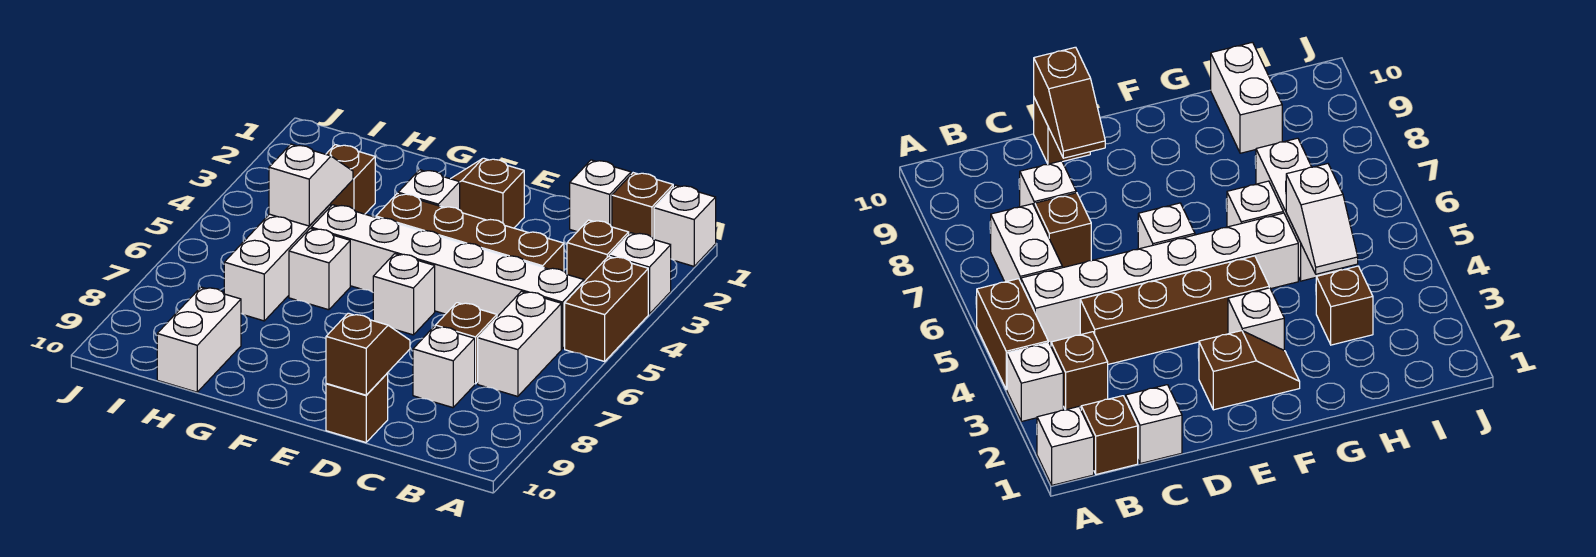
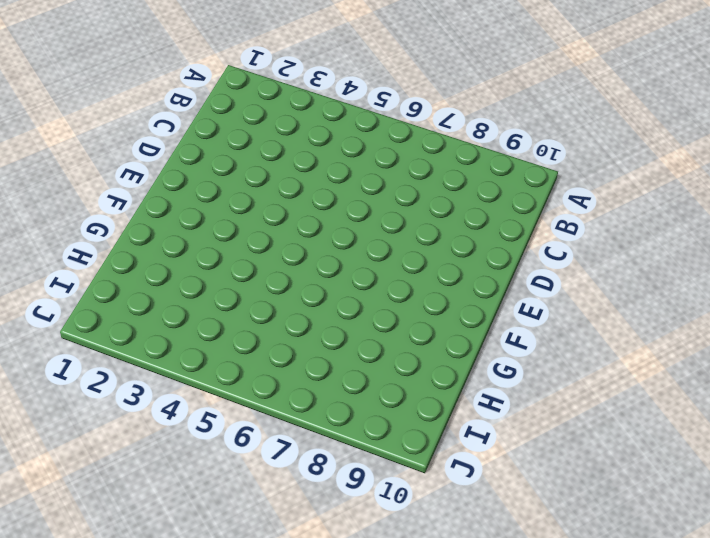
none -> white 1x1 brick [654,185,716,266]
none -> white 1x1 brick [609,233,671,314]
none -> brown 1x2 brick [565,256,648,361]

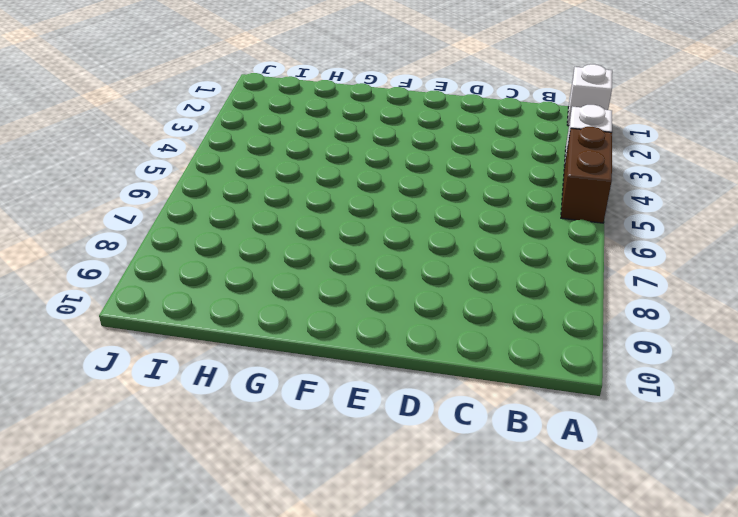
none -> brown 1x1 brick [612,173,673,239]
none -> brown 1x1 brick [567,220,629,282]
none -> white 1x6 brick [311,205,584,349]

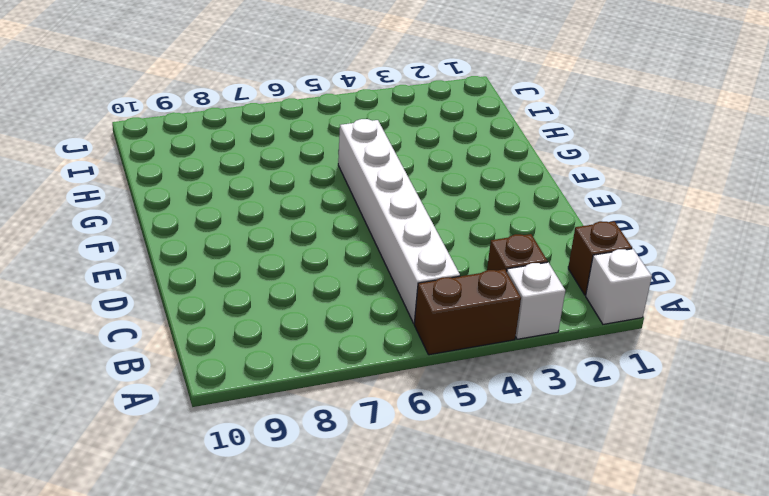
none -> white 1x2 brick [478,291,561,397]
none -> white 1x1 brick [570,160,631,232]
none -> brown 1x4 brick [376,194,564,271]

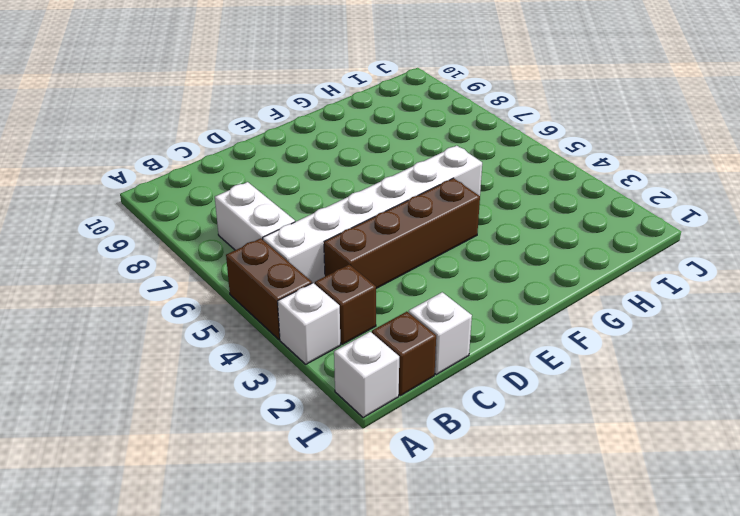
none -> brown 1x1 brick [435,303,497,384]
none -> white 1x1 brick [413,326,475,408]
none -> brown 1x1 brick [326,373,388,442]

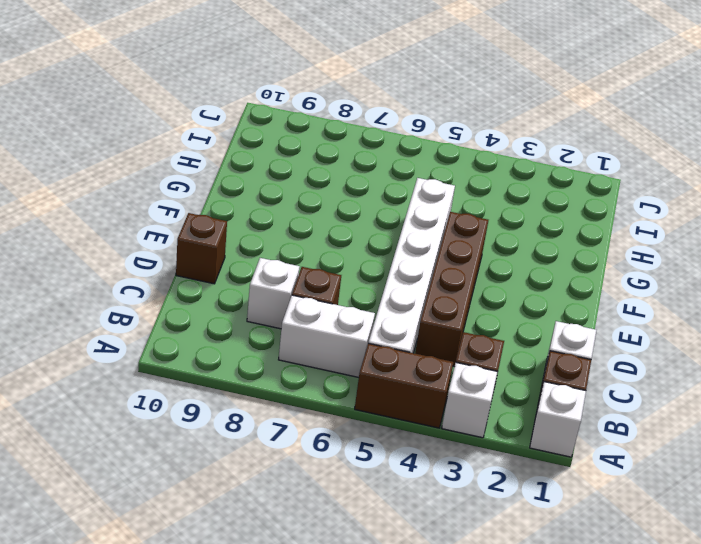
none -> brown 1x2 slope [451,158,524,228]
none -> white 1x1 brick [373,254,435,335]
none -> white 1x1 brick [398,170,460,210]

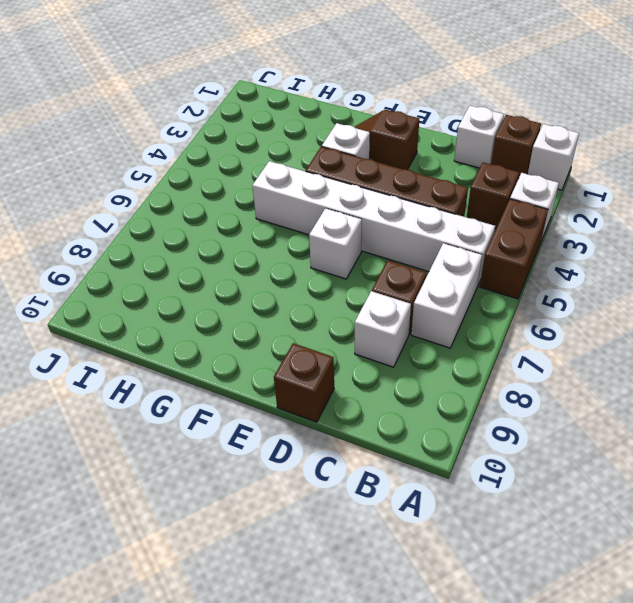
none -> white 1x1 brick [289,228,350,310]
none -> brown 1x1 brick [326,145,375,214]
none -> white 1x3 brick [224,204,331,321]

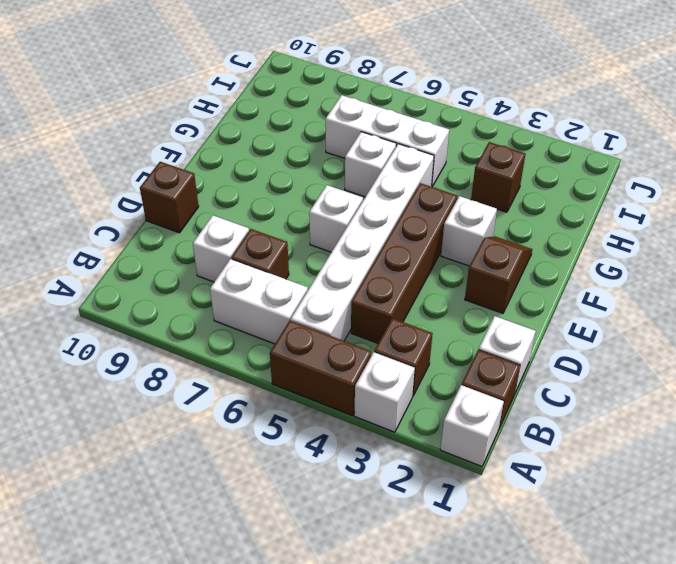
none -> white 1x2 brick [157,287,241,392]
none -> brown 1x2 slope [326,313,410,395]
none -> white 1x2 slope [269,144,353,226]

